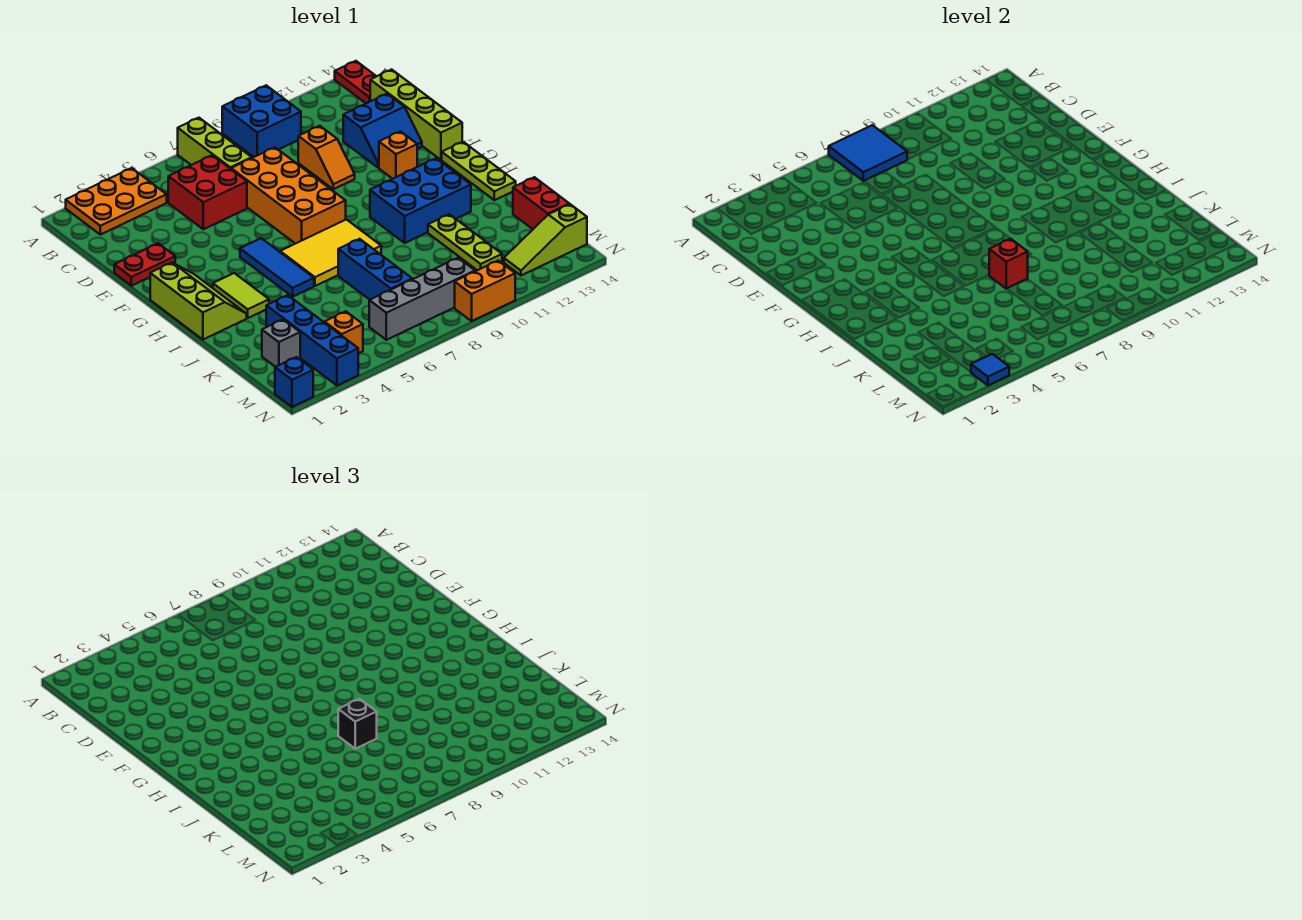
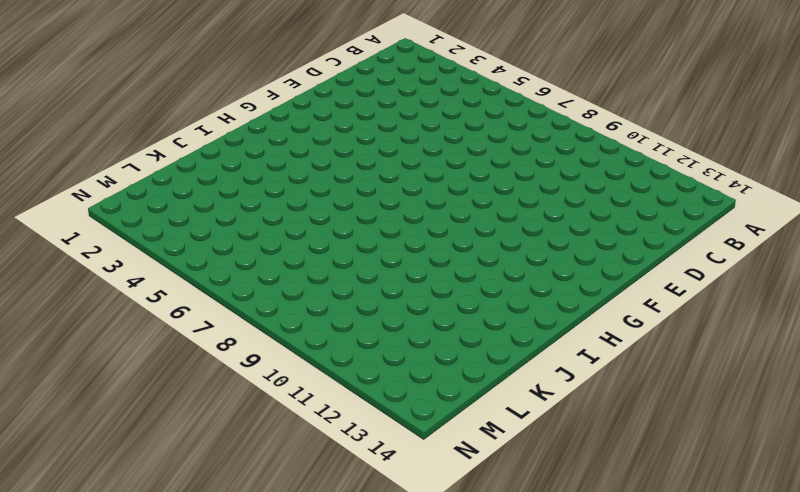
none -> orange 2x3 plate [66,168,167,235]
none -> lime 1x3 brick [178,118,252,169]
none -> blue 2x2 brick [222,85,301,157]
none -> red 1x2 plate [335,61,376,103]

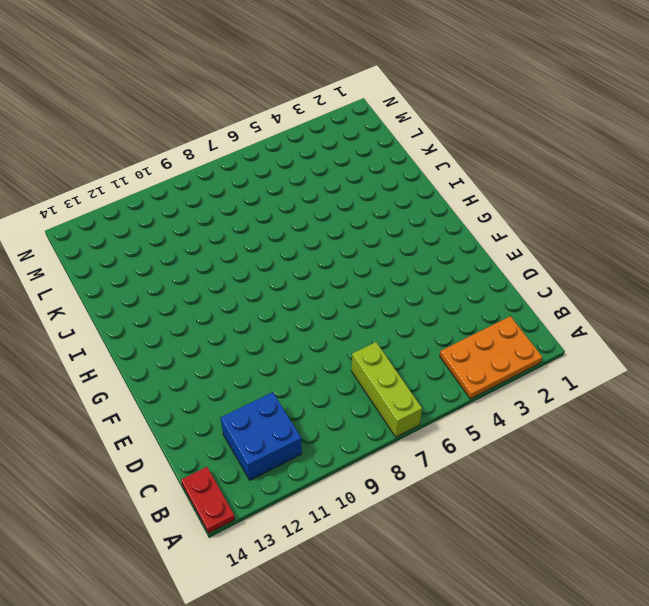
blue 2x2 brick [220,392,302,480] -> blue 2x2 brick moved to [222,85,301,157]
none -> red 2x2 brick [168,155,247,229]
none -> lime 1x4 brick [370,69,462,160]
none -> orange 2x4 brick [231,147,346,244]
none -> orange 1x2 slope [298,126,355,189]

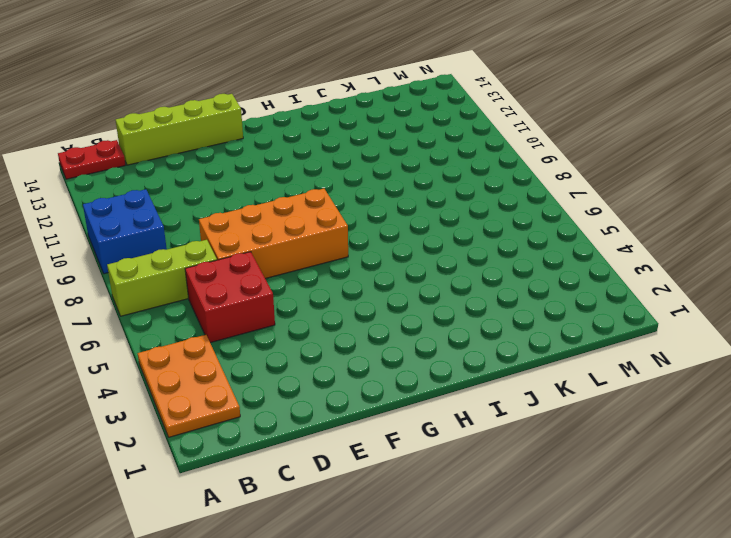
none -> orange 1x2 slope [298,126,355,189]
none -> blue 2x2 slope [343,94,422,168]
none -> red 1x2 plate [114,243,175,286]
none -> orange 1x1 brick [379,131,417,179]

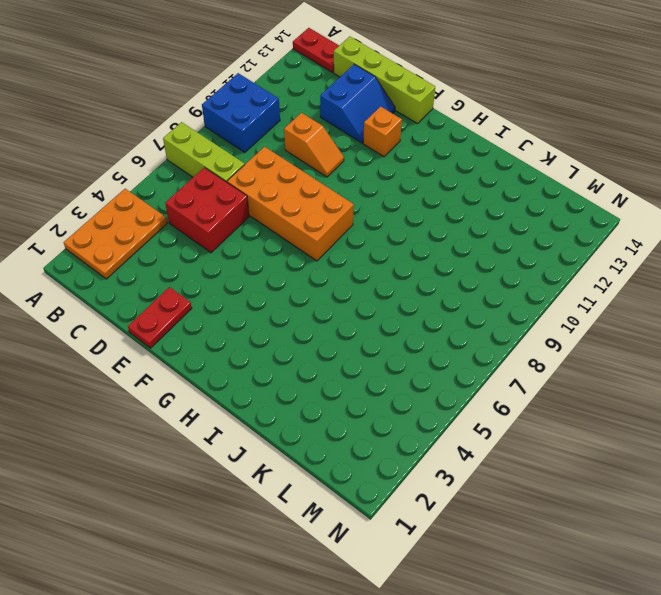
none -> lime 2x3 slope [150,263,247,340]
none -> blue 1x3 tile [240,238,314,297]
none -> lime 1x3 plate [442,142,516,200]
none -> lime 1x2 tile [213,273,269,318]

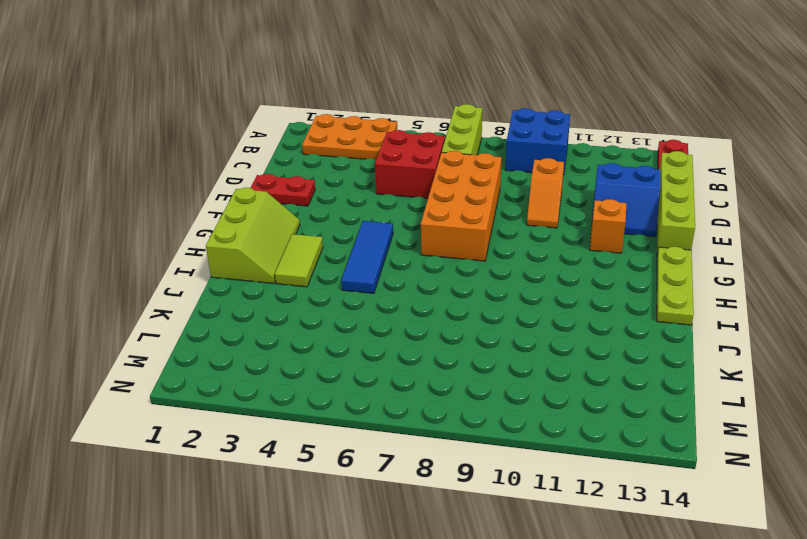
none -> yellow 2x3 tile [280,219,381,286]
none -> blue 2x3 brick [370,158,471,243]
none -> blue 1x3 brick [338,239,412,300]
none -> lime 1x3 plate [428,214,502,270]

